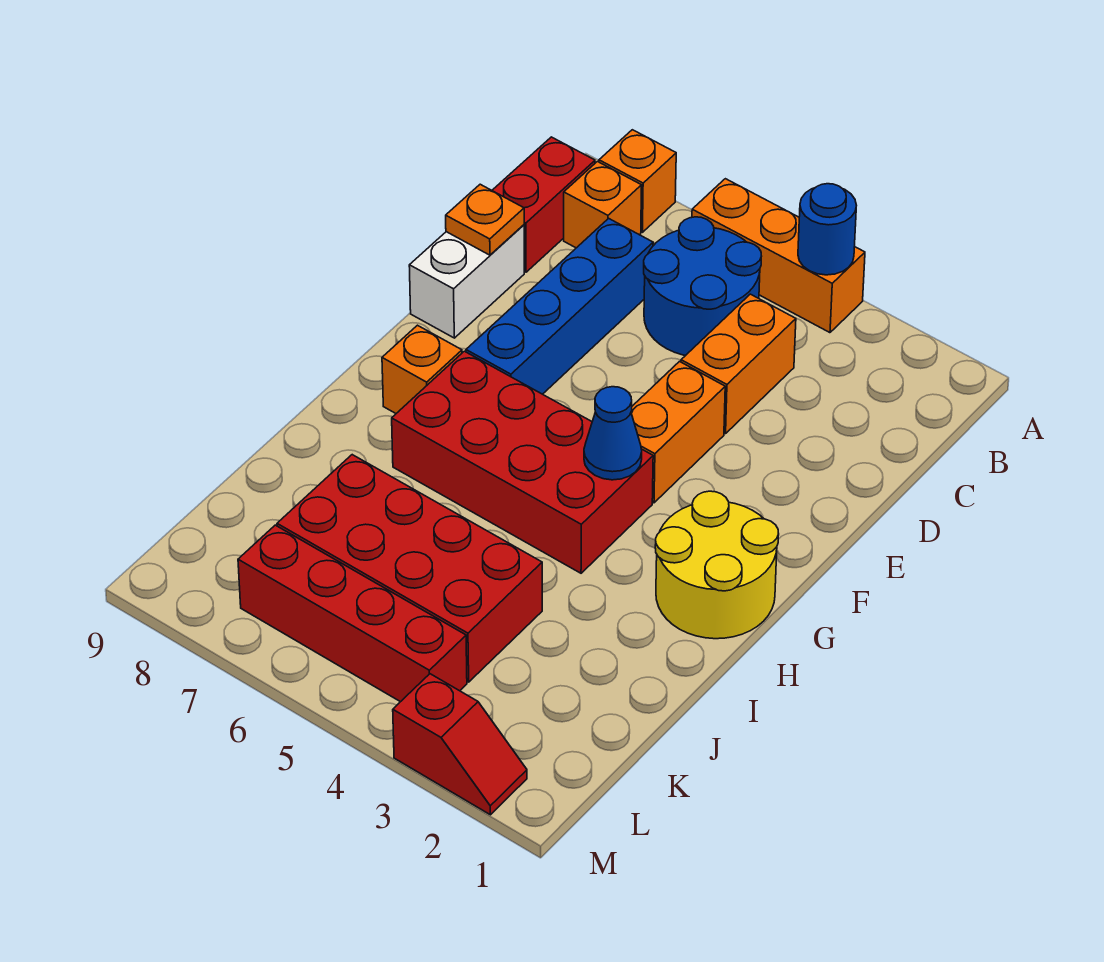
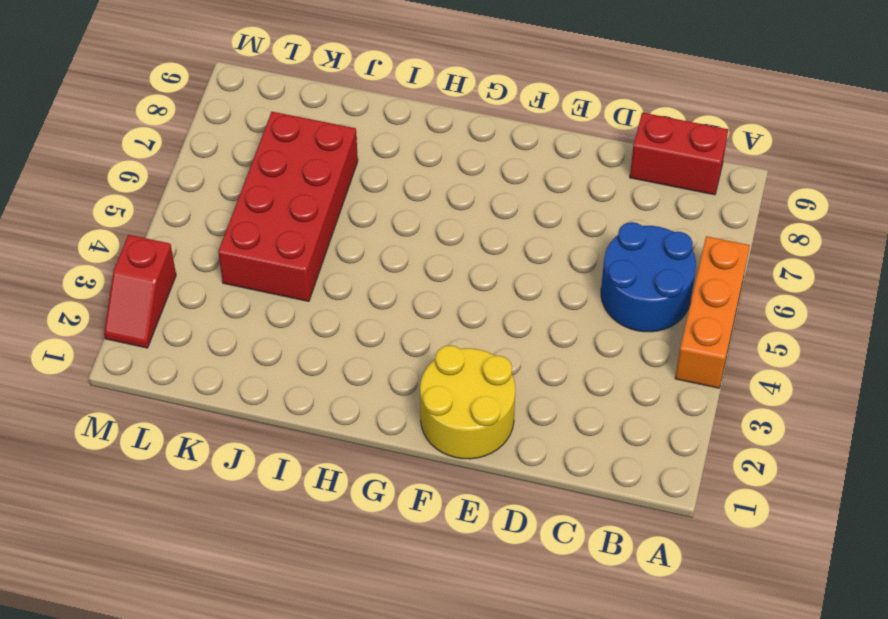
yellow 2x2 round brick [420,346,515,459] -> yellow 2x2 round brick moved to [655,491,779,639]
none -> orange 1x1 brick [599,130,676,232]
none -> orange 1x1 brick [564,162,642,248]
none -> orange 1x2 brick [681,294,796,434]

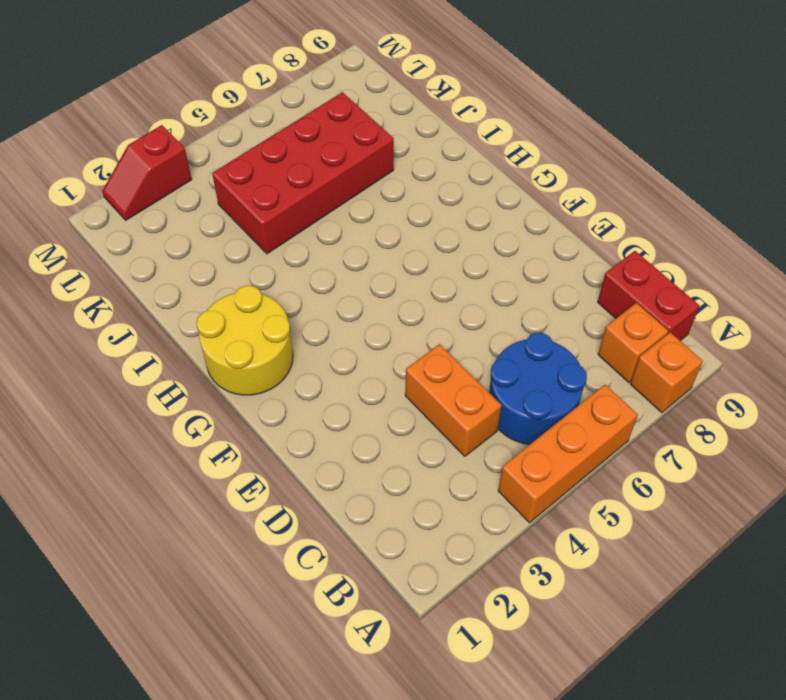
none -> blue 1x4 brick [466,218,653,394]
none -> white 1x2 brick [409,225,524,338]
none -> orange 1x2 brick [631,362,725,503]

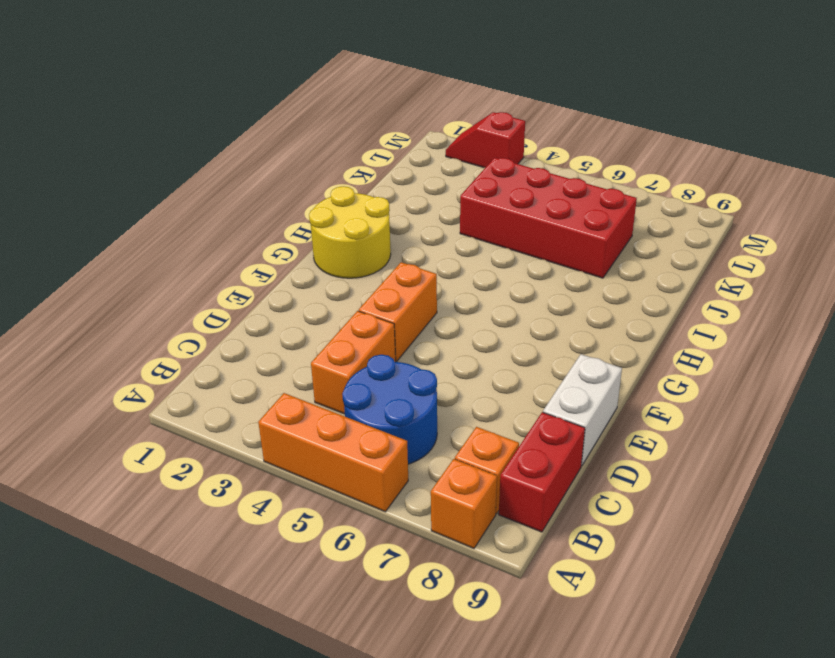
none -> blue 1x4 brick [466,218,653,394]
none -> red 2x4 brick [392,351,653,573]
none -> orange 1x1 brick [382,325,462,413]

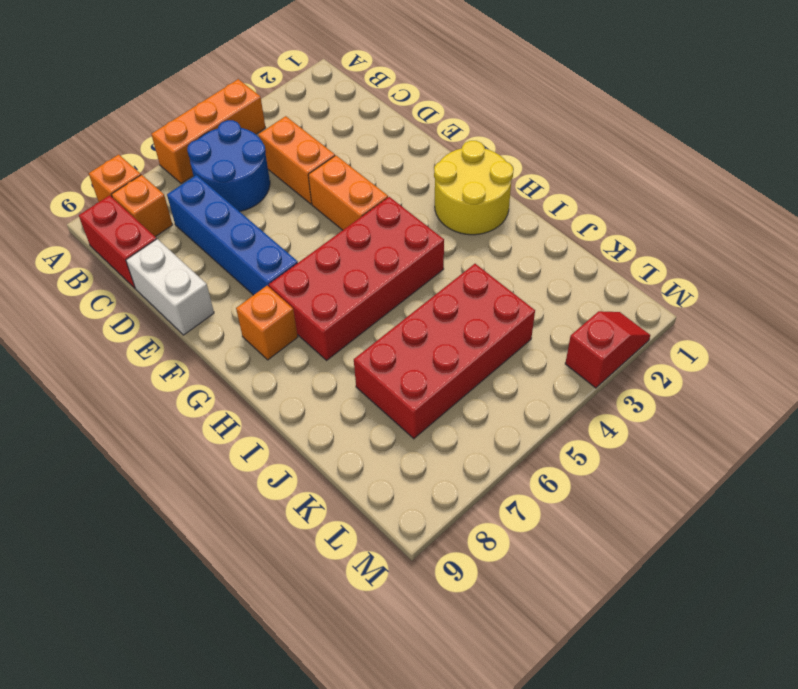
none -> red 1x4 brick [238,525,467,702]
none -> blue 1x1 round brick [798,184,857,275]
none -> orange 1x1 plate [446,184,524,255]

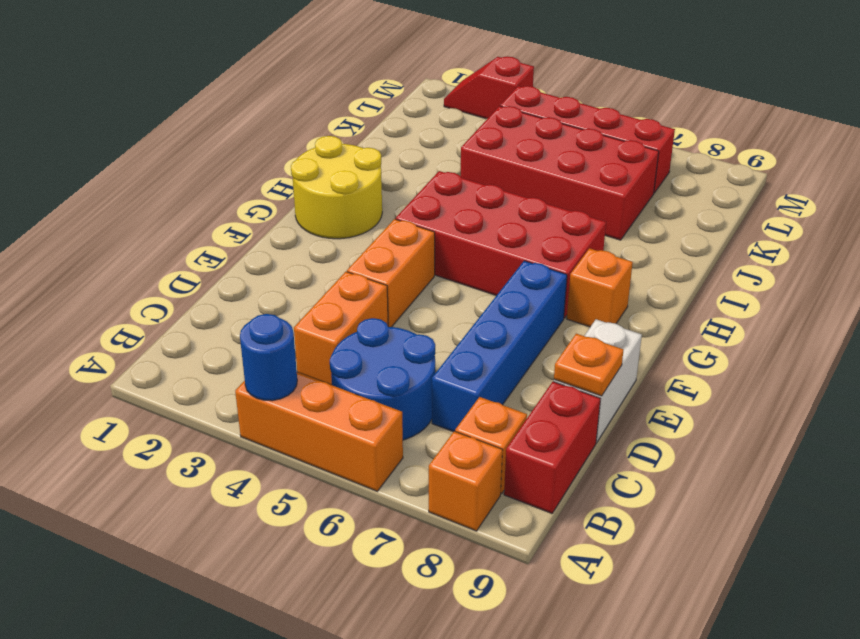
none -> blue 1x1 cone [584,387,642,480]

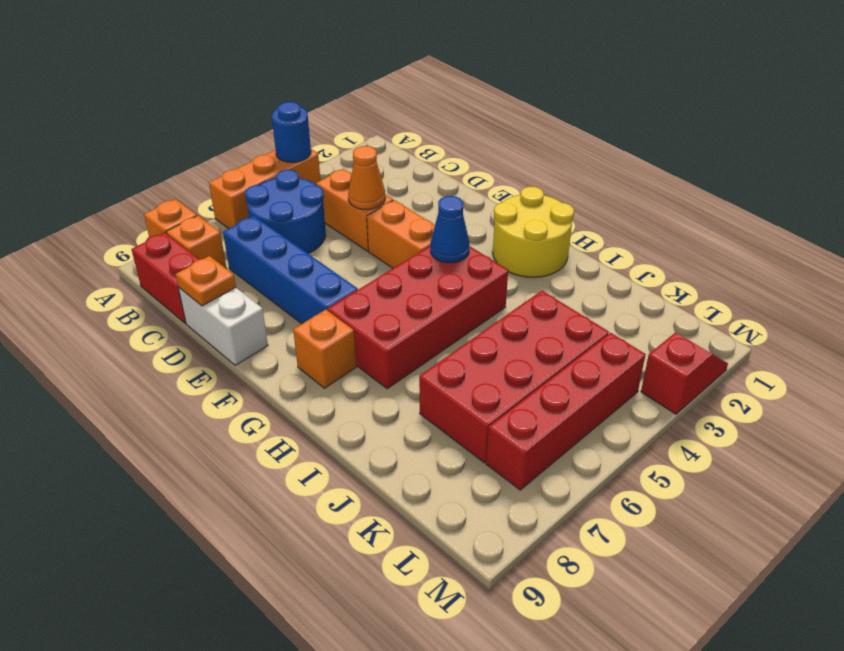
orange 1x1 cone [348,146,385,209] -> none

